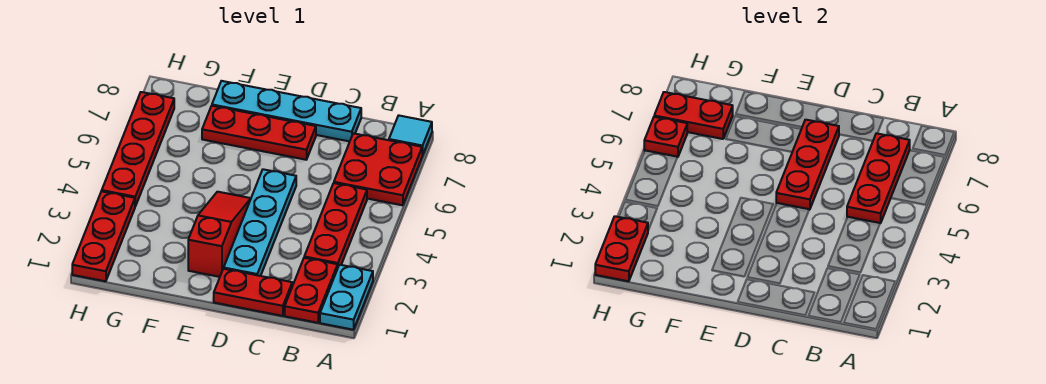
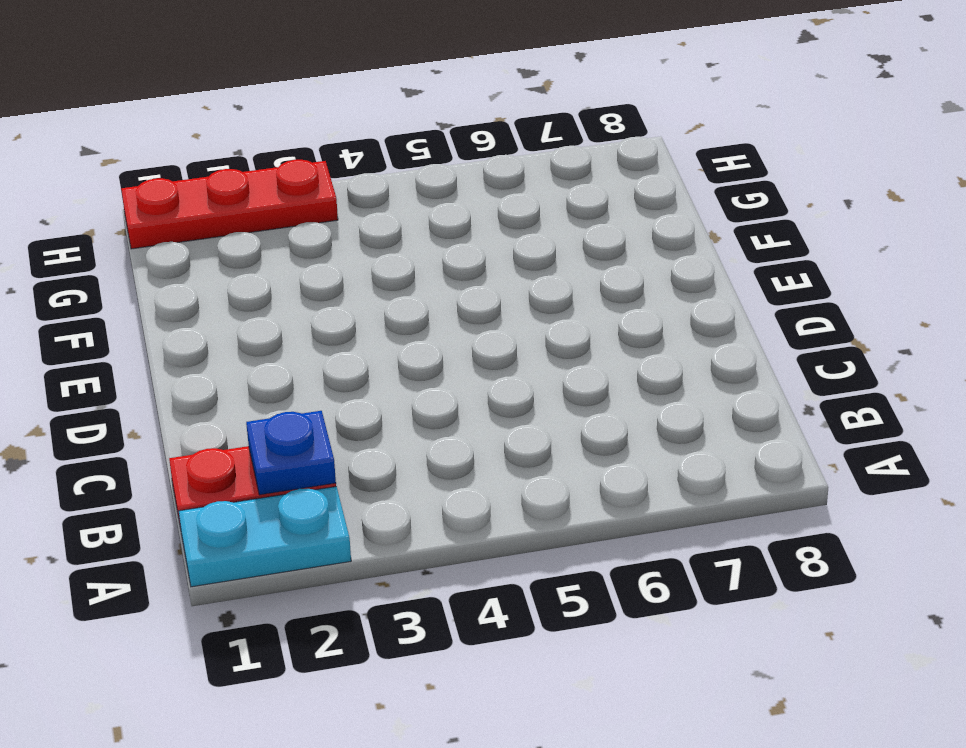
blue 1x1 plate [246,411,336,495] -> none
none -> red 2x2 plate [334,133,422,205]
none -> cyan 1x1 tile [389,115,432,155]
none -> red 1x3 plate [304,183,367,266]

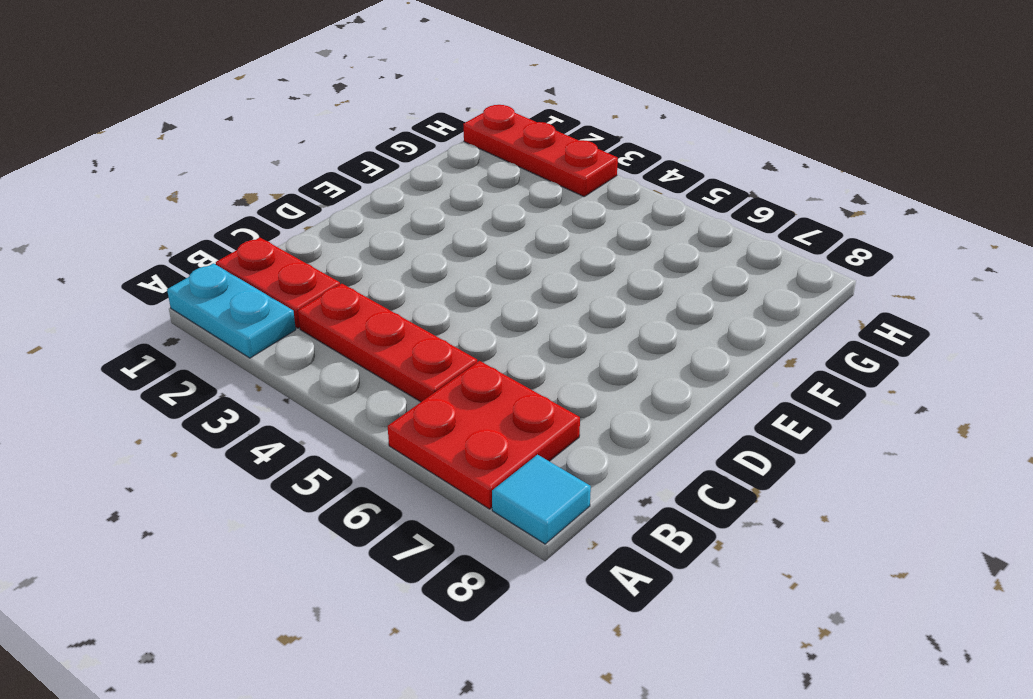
none -> red 1x2 plate [214,269,292,316]
none -> cyan 1x4 plate [212,81,361,141]
none -> cyan 1x4 plate [224,169,296,276]

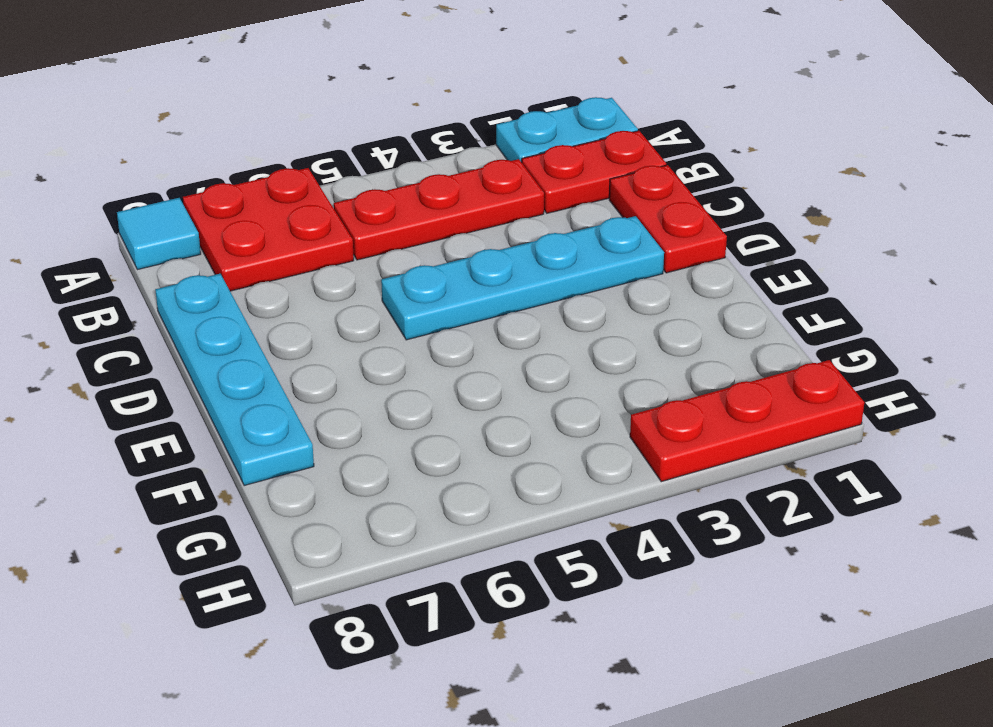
none -> red 1x3 plate [202,106,316,160]
none -> red 1x3 slope [188,192,251,277]
none -> red 1x4 plate [102,92,174,206]

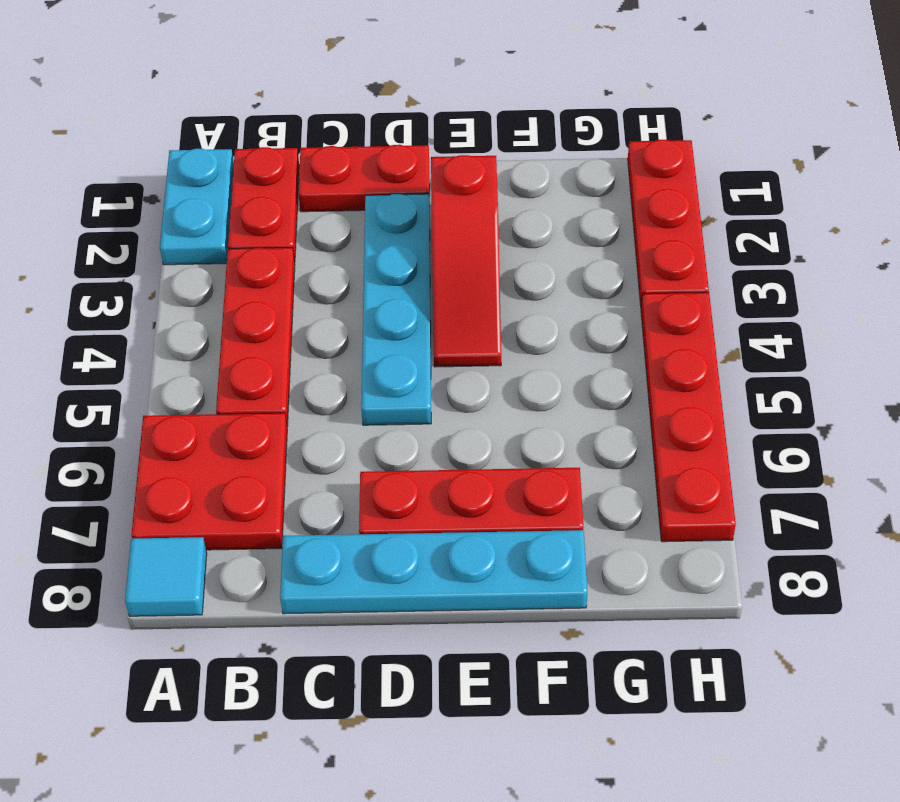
none -> red 1x3 plate [847,133,910,223]
none -> red 1x3 plate [776,120,839,210]
none -> red 1x2 plate [654,92,733,139]

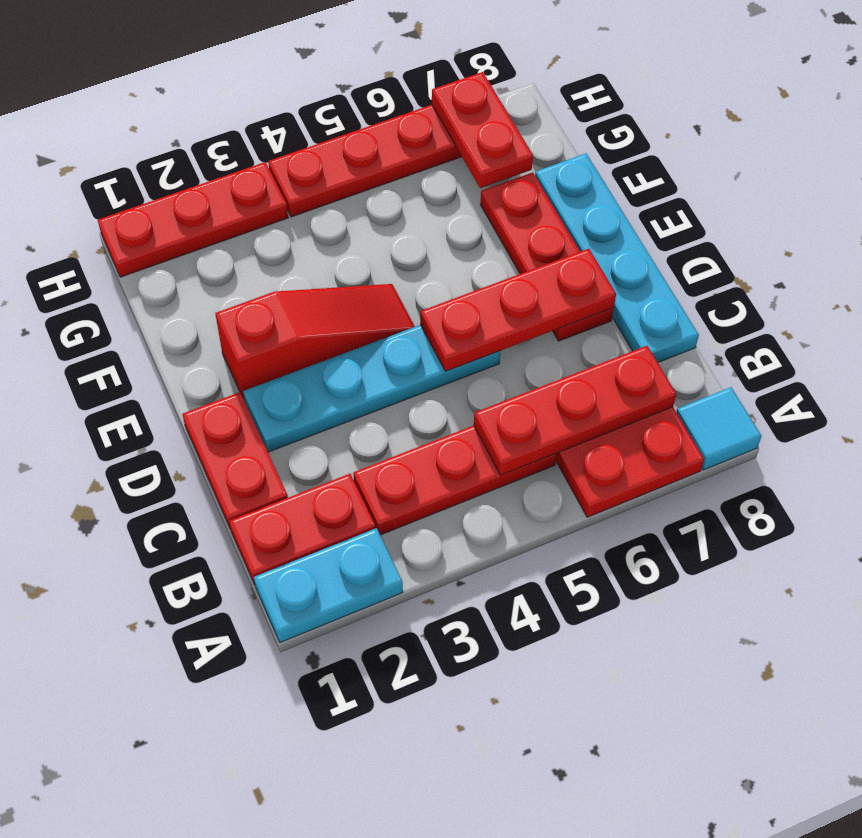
none -> red 1x2 plate [595,216,648,281]
none -> red 1x1 plate [644,117,687,157]

